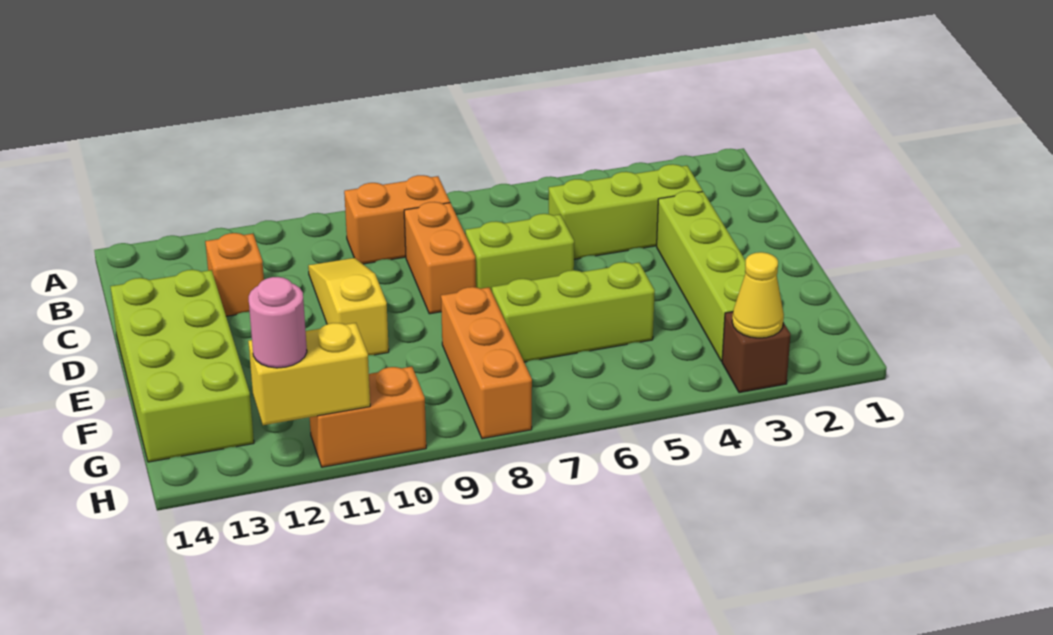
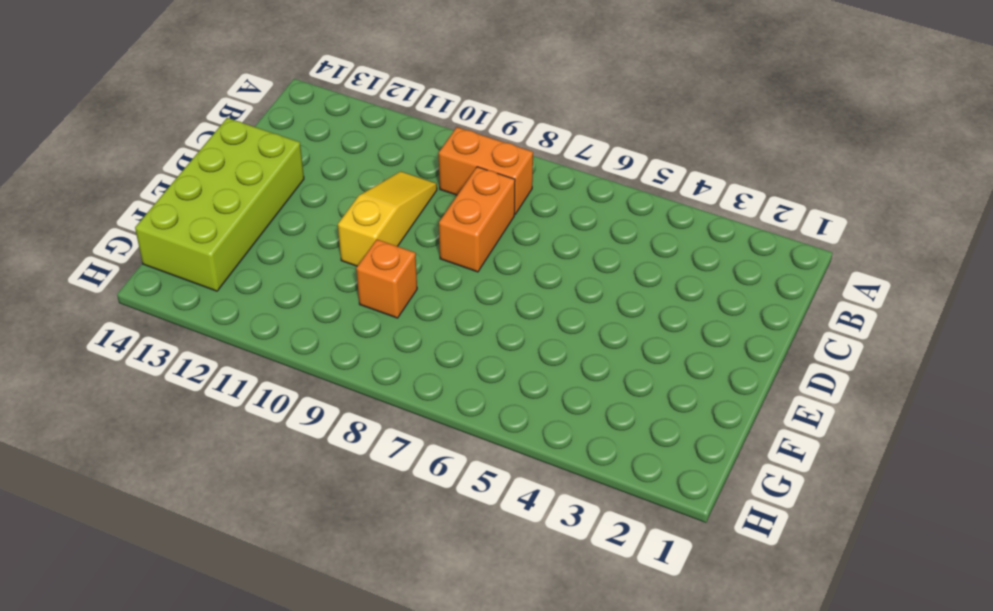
orange 1x1 brick [356,239,417,318] -> orange 1x1 brick moved to [205,233,264,316]
none -> lime 1x3 brick [549,164,703,259]
none -> lime 1x4 brick [657,191,746,361]
none -> lime 1x2 brick [465,214,574,292]

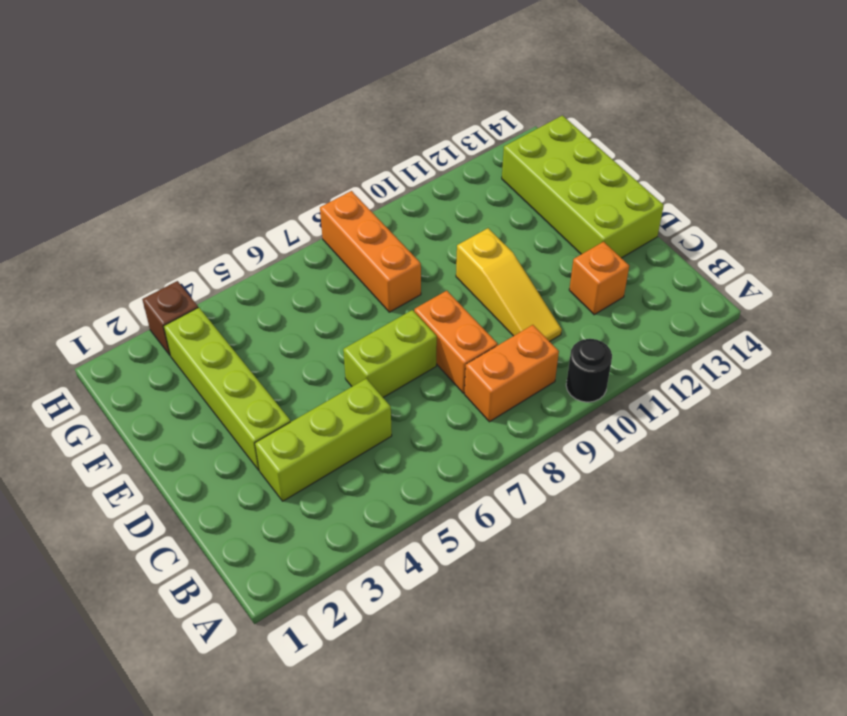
black 1x1 round brick [566,339,612,402] -> none
none -> lime 1x3 brick [492,262,655,362]
none -> orange 1x2 brick [310,367,426,467]
none -> yellow 1x1 cone [732,252,784,338]

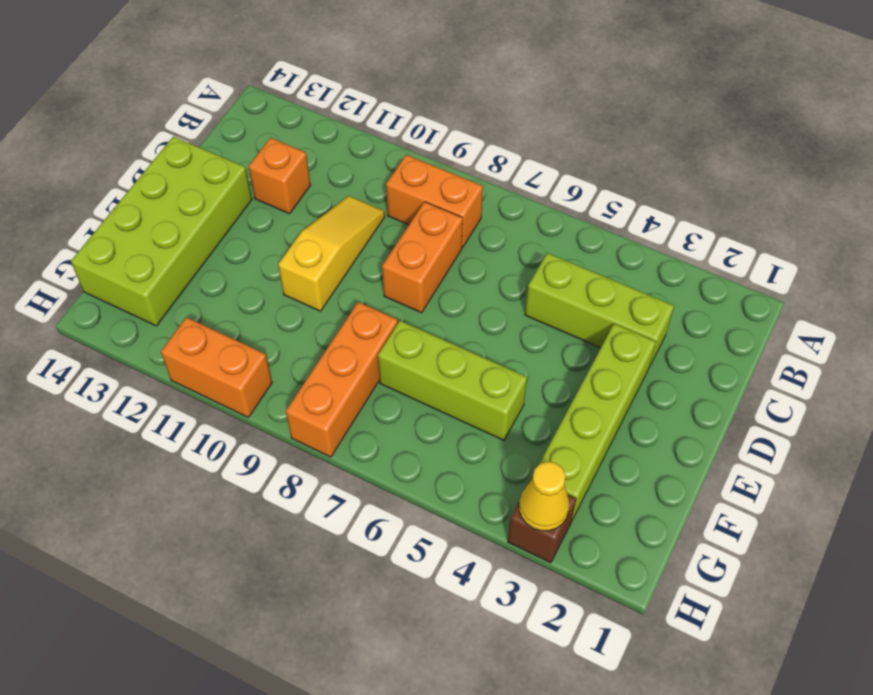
none -> lime 1x2 brick [465,214,574,292]
none -> yellow 1x2 brick [248,323,370,425]
none -> pink 1x1 round brick [249,277,307,368]

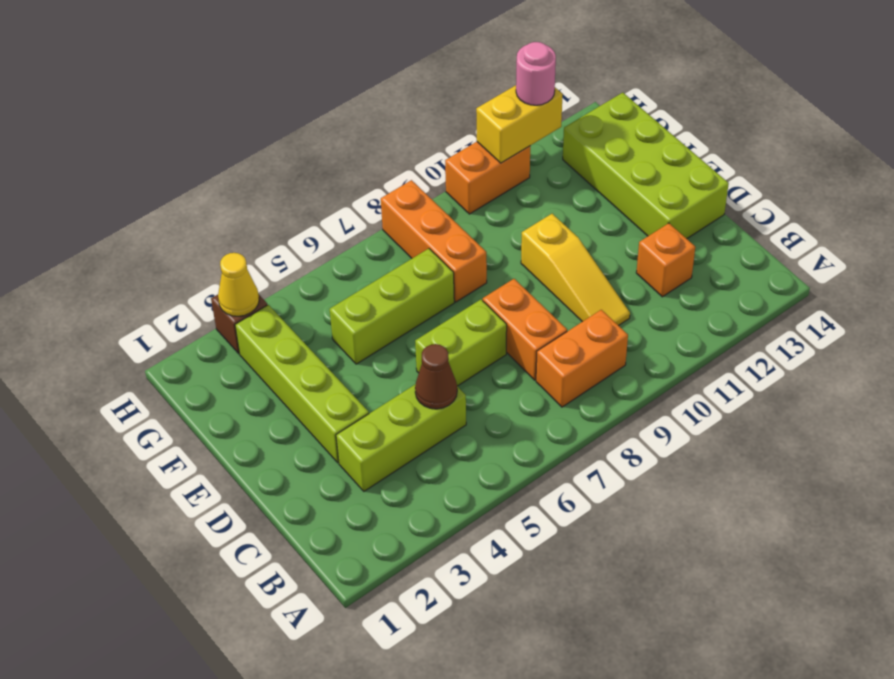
brown 1x1 cone [415,344,457,409] -> none

